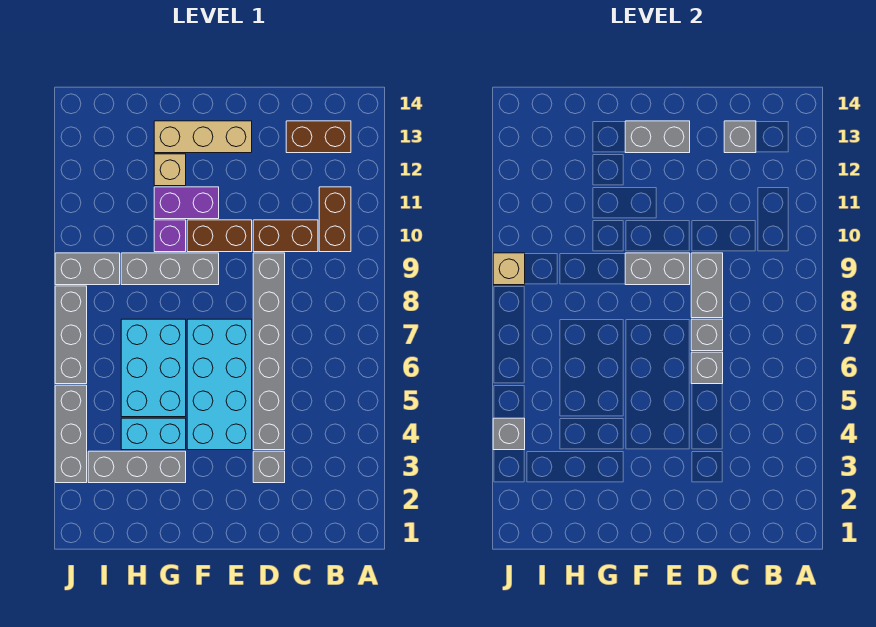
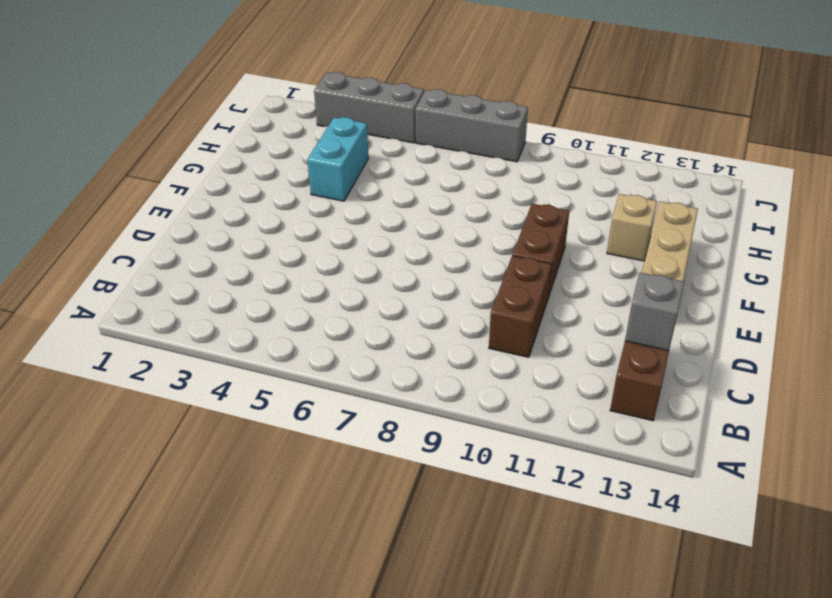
none -> brown 1x2 brick [319,187,351,252]
none -> grey 1x1 brick [253,451,285,483]
none -> grey 1x6 brick [253,253,285,450]

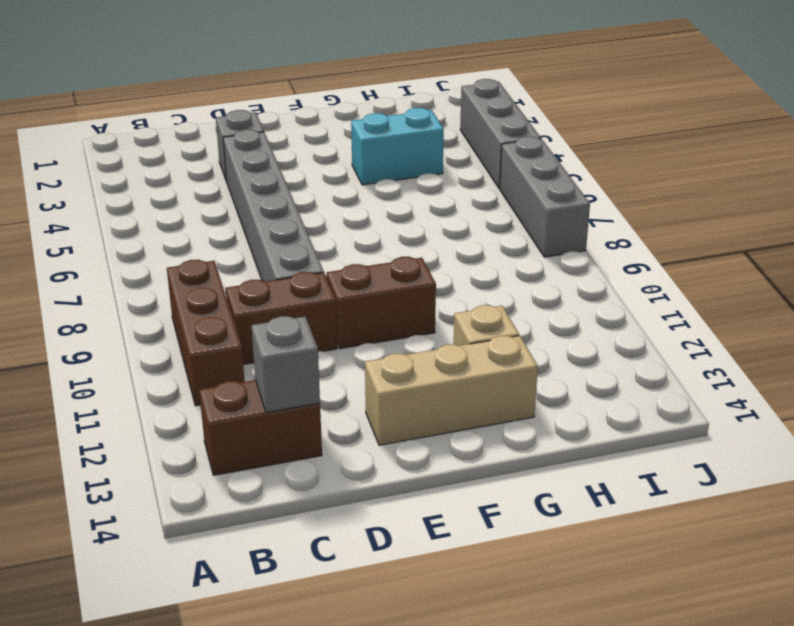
brown 1x3 brick [167,260,245,406] -> brown 1x2 brick [319,187,351,252]
none -> cyan 2x4 brick [187,319,252,450]
none -> grey 1x3 brick [121,253,219,285]
none -> purple 1x2 brick [154,187,219,219]

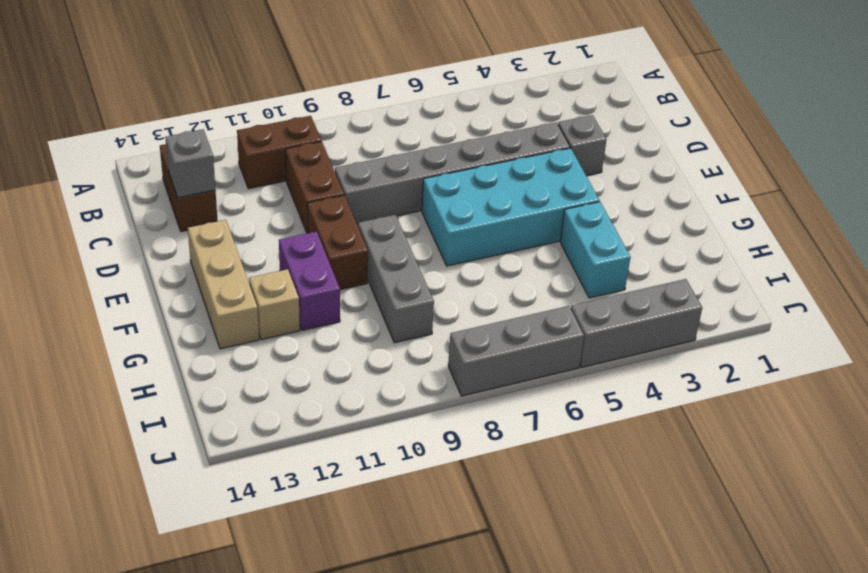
none -> grey 1x3 brick [88,451,186,483]
none -> cyan 2x3 brick [121,319,186,417]
none -> purple 1x1 brick [154,220,186,252]

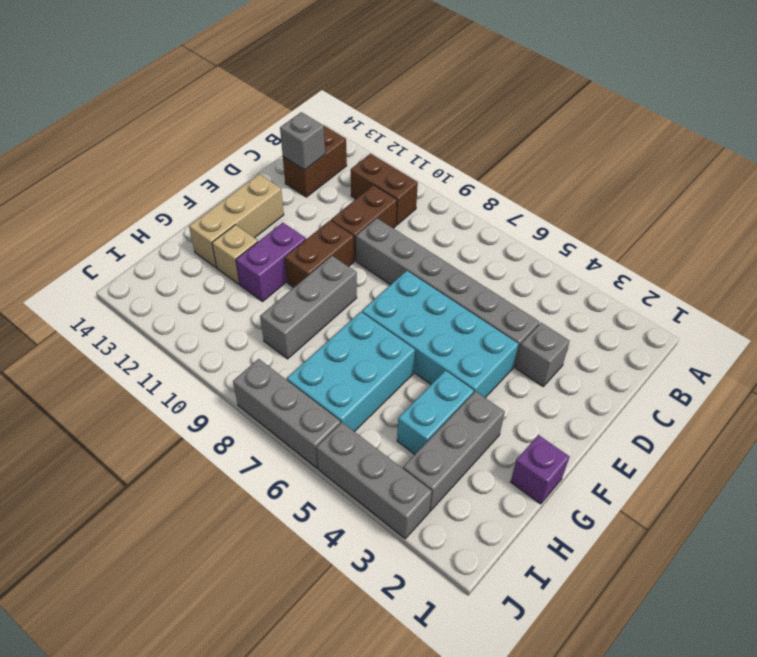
purple 1x1 brick [511,435,570,504] -> purple 1x1 brick moved to [154,220,186,252]
cyan 2x3 brick [287,312,415,432] -> cyan 2x3 brick turned to [121,319,186,417]
none -> grey 1x2 brick [55,253,120,285]
none -> grey 1x1 brick [691,352,723,384]
none -> grey 1x1 brick [691,319,723,351]

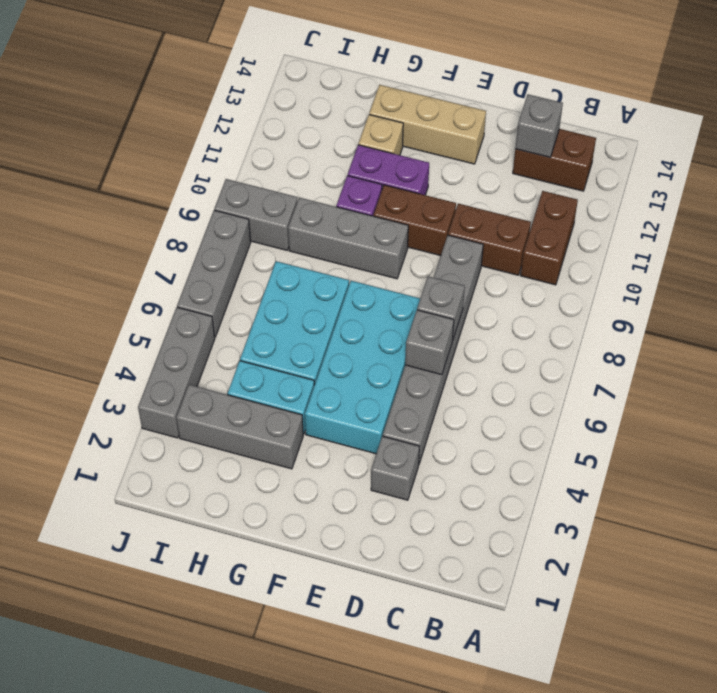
none -> grey 1x2 brick [691,253,723,318]
none -> grey 1x2 brick [625,253,690,285]
none -> grey 1x2 brick [625,121,690,153]

